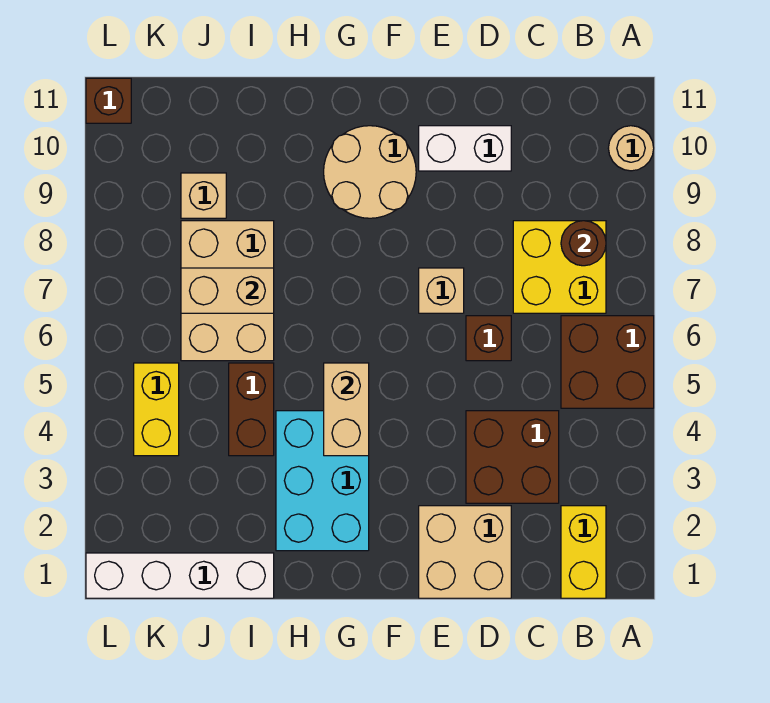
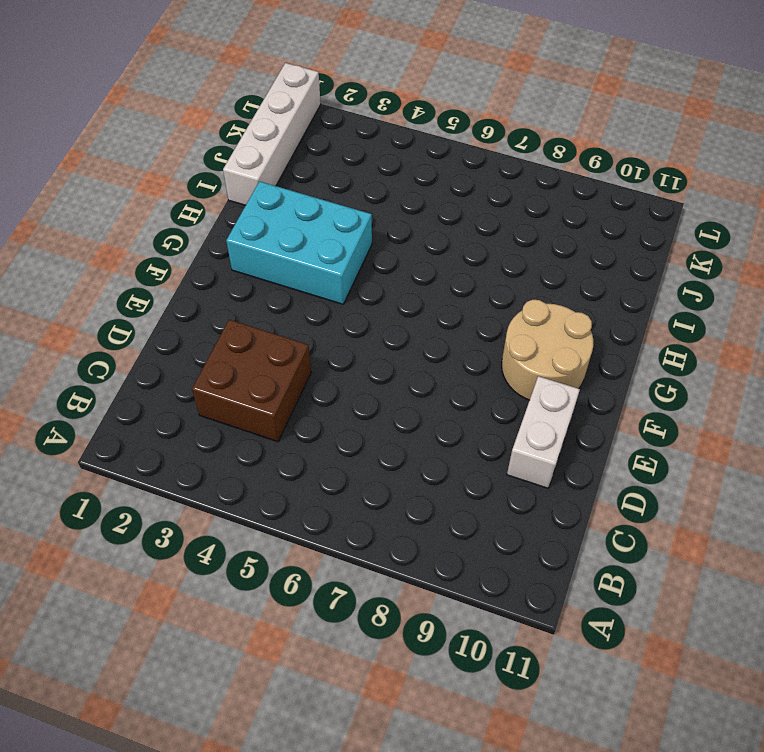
none -> brown 2x2 brick [561,316,654,408]
none -> tan 1x1 round brick [608,126,654,171]
none -> yellow 1x2 brick [561,506,606,598]

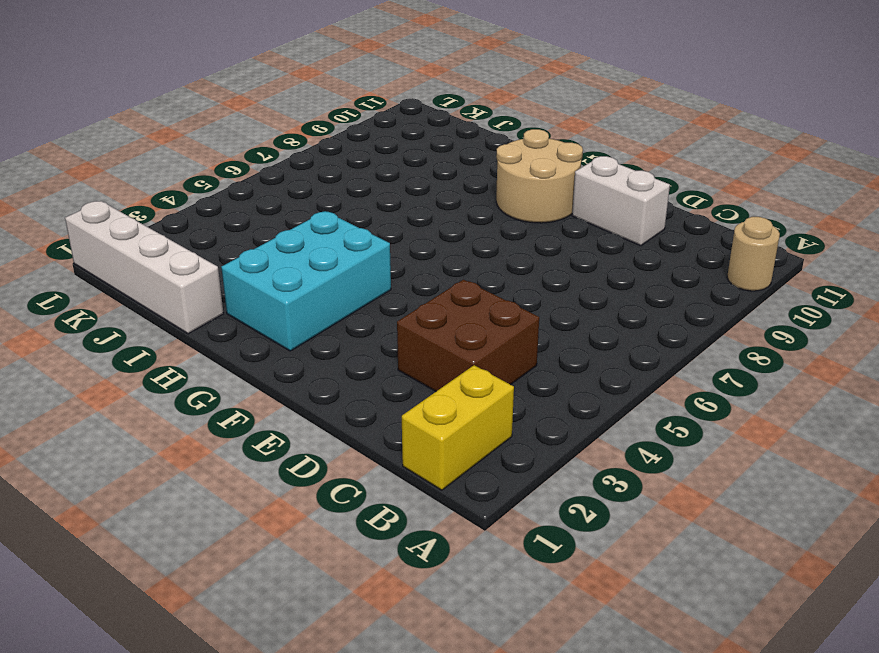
none -> brown 2x2 brick [561,316,654,408]
none -> yellow 2x2 brick [513,221,606,313]
none -> tan 2x2 brick [419,506,511,598]

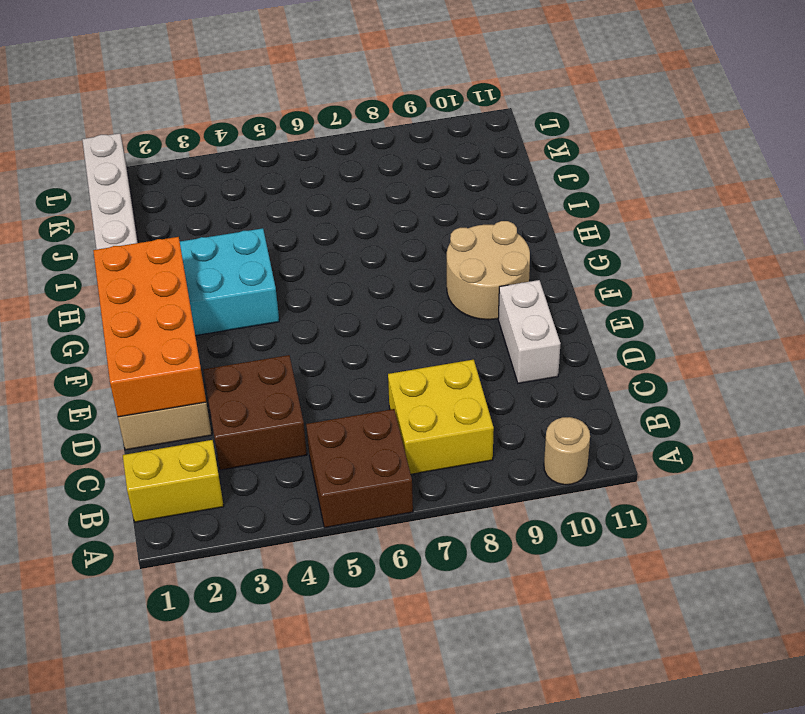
orange 2x4 brick [93,237,206,417] -> none
none -> brown 1x1 brick [466,316,511,361]
none -> tan 1x1 brick [419,268,464,313]
none -> brown 1x2 brick [229,363,274,456]

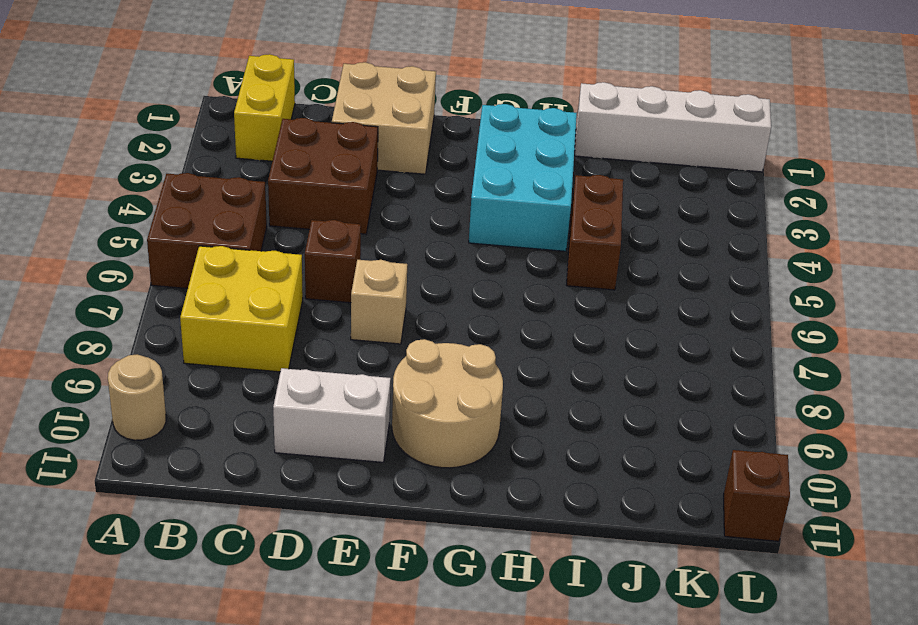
none -> tan 2x3 brick [181,221,274,361]
none -> tan 1x1 brick [181,173,226,218]
none -> yellow 1x2 brick [134,363,179,456]

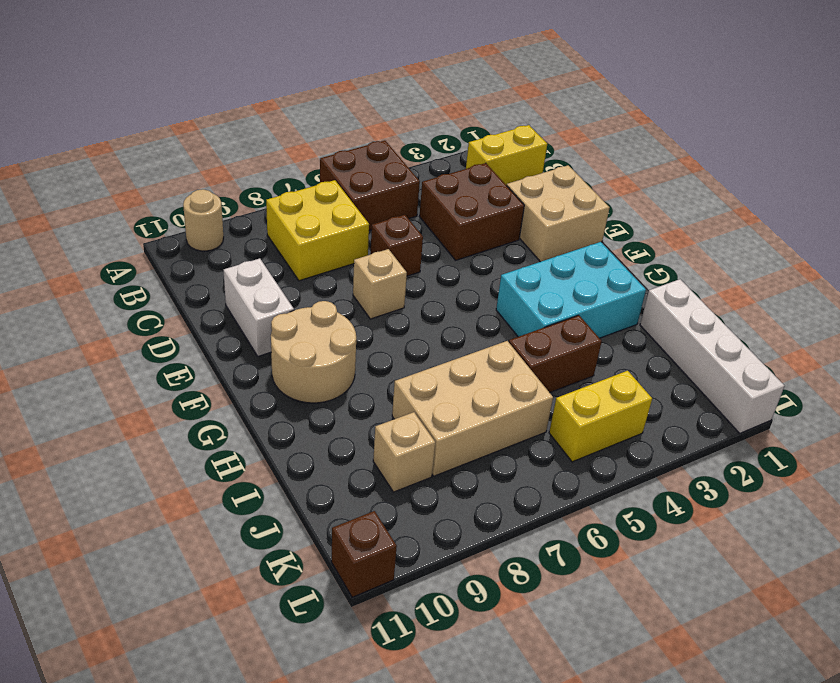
none -> brown 1x1 round brick [561,221,606,266]
none -> tan 1x2 brick [324,363,369,456]
none -> tan 1x2 brick [181,268,274,313]

